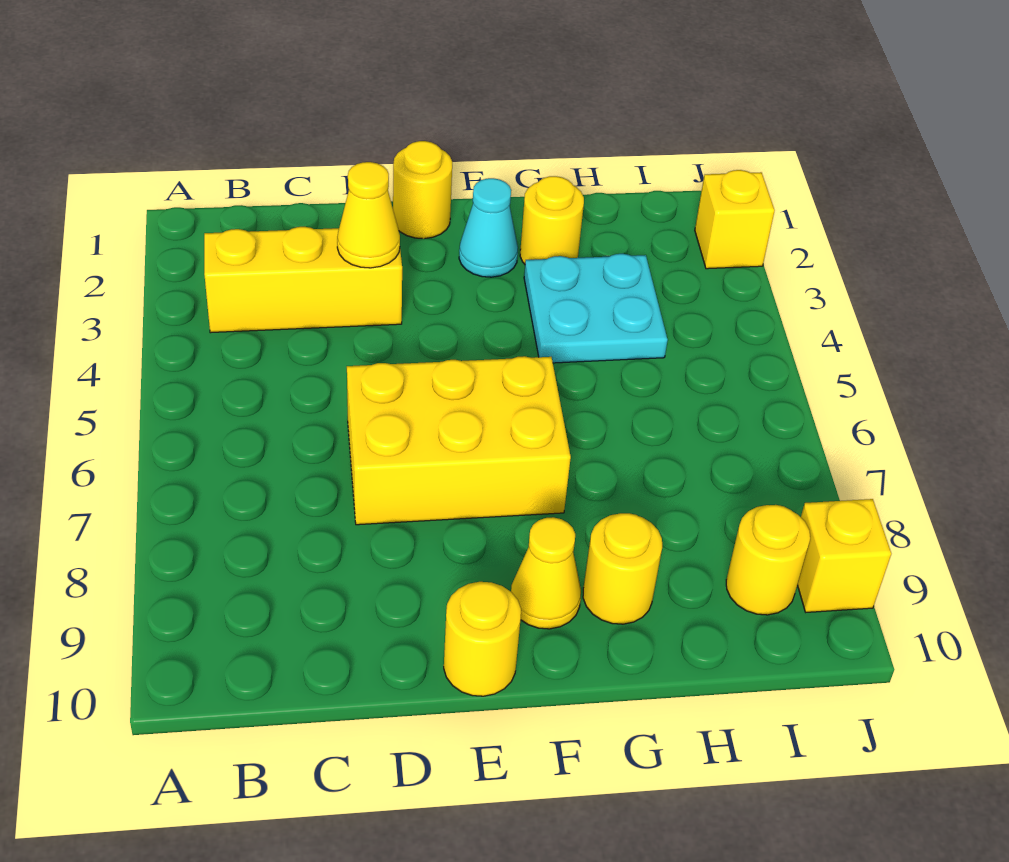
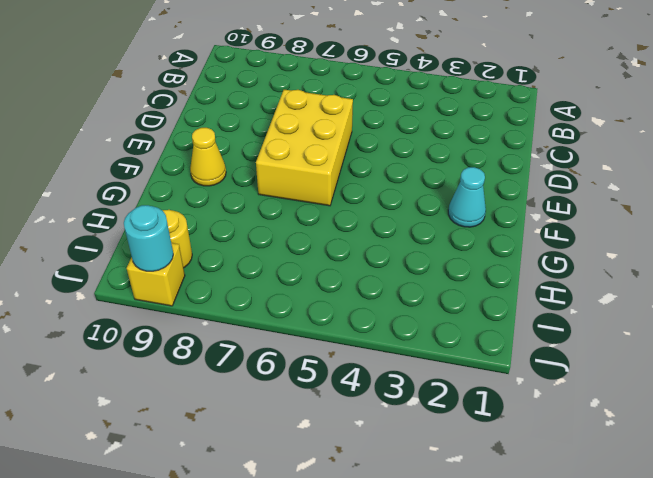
cyan 1x1 round brick [124,205,173,271] -> none
none -> yellow 1x3 brick [204,227,402,333]
none -> yellow 1x1 round brick [393,141,452,239]
none -> yellow 1x1 round brick [444,582,521,696]

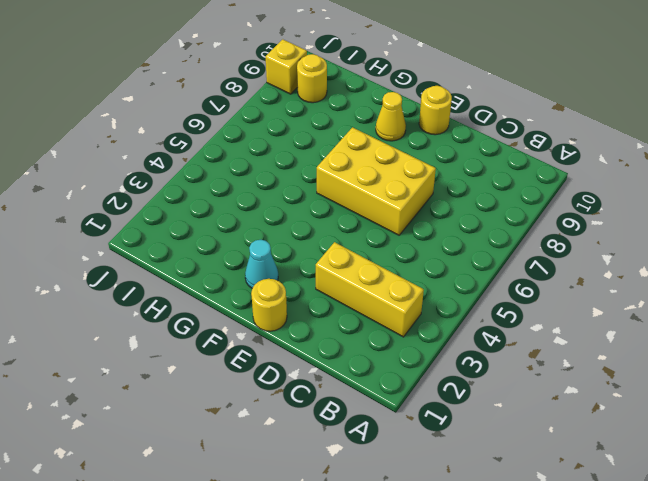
none -> yellow 1x1 round brick [520,176,584,264]
none -> cyan 2x2 plate [524,254,668,363]
none -> yellow 1x1 round brick [583,513,662,624]

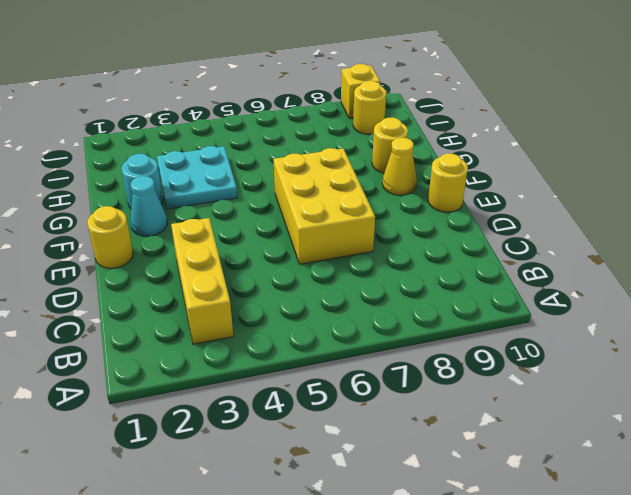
cyan 1x1 round brick [121,154,163,208] -> yellow 1x1 round brick [520,176,584,264]
none -> yellow 1x1 brick [695,170,775,269]
none -> yellow 1x1 cone [337,162,400,268]

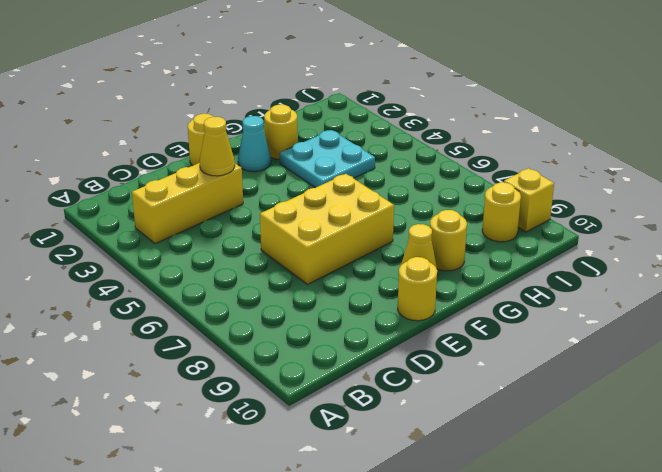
none -> yellow 1x1 brick [695,170,775,269]

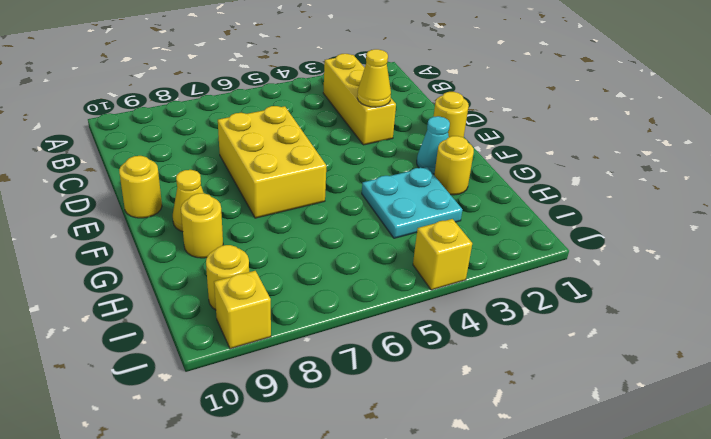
yellow 1x1 brick [413,219,472,290] -> yellow 1x1 brick moved to [695,170,775,269]

